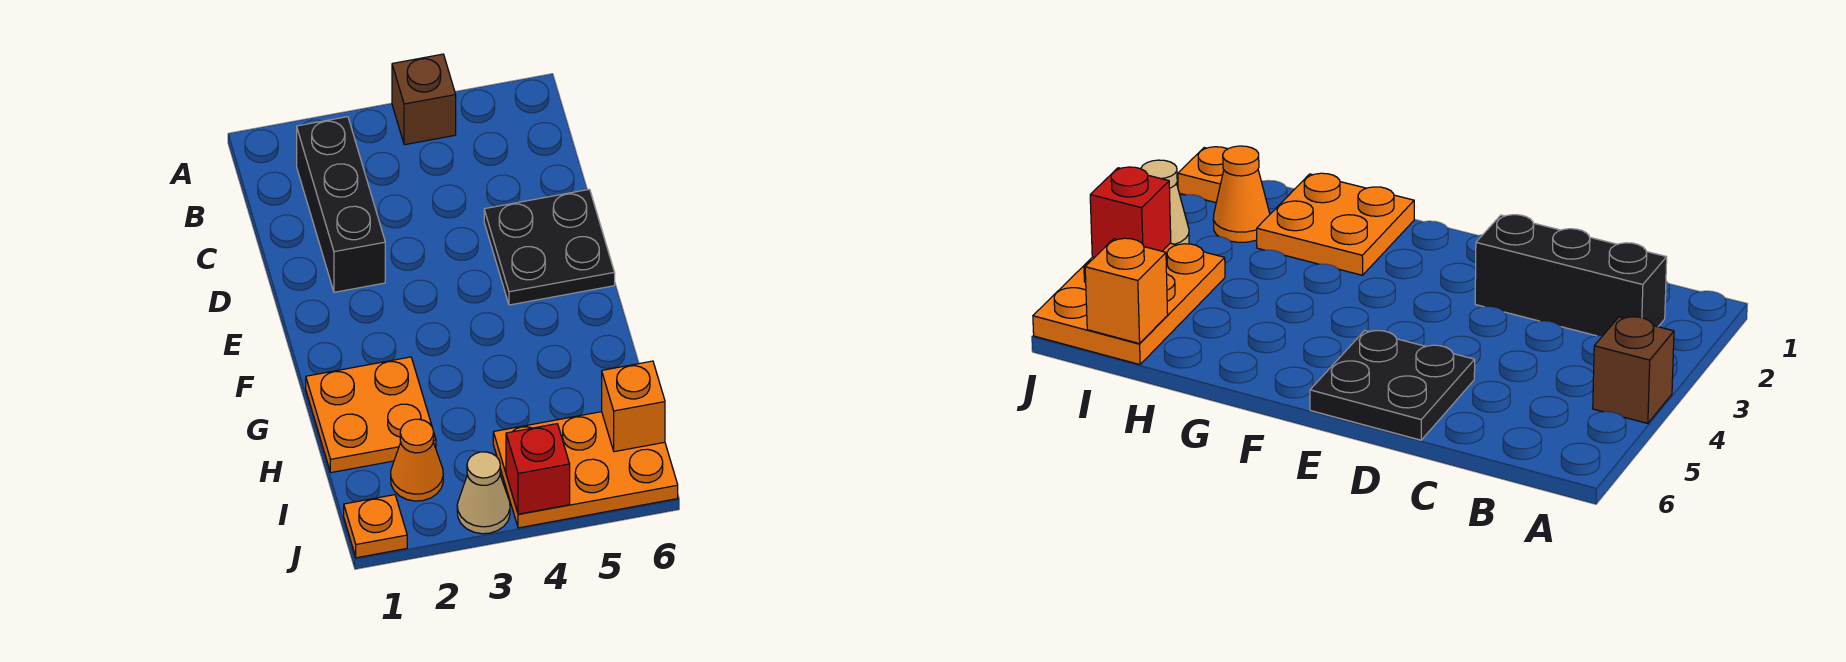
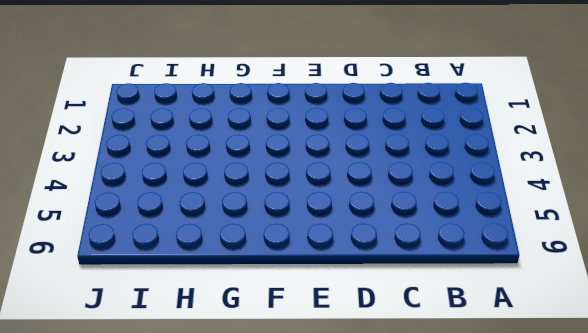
none -> brown 1x1 brick [392,54,456,145]
none -> black 1x3 brick [297,117,385,292]

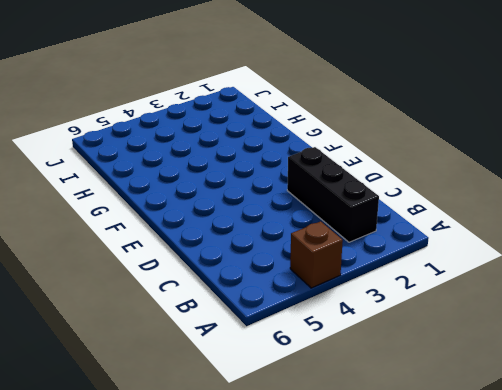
none -> black 2x2 plate [484,189,615,305]
none -> orange 2x2 plate [306,357,436,473]

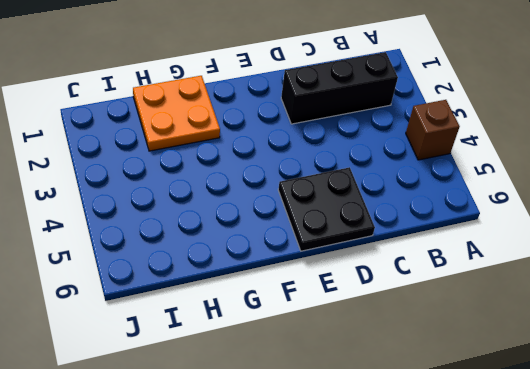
none -> orange 1x1 cone [391,419,443,501]
none -> orange 2x3 plate [493,412,678,528]

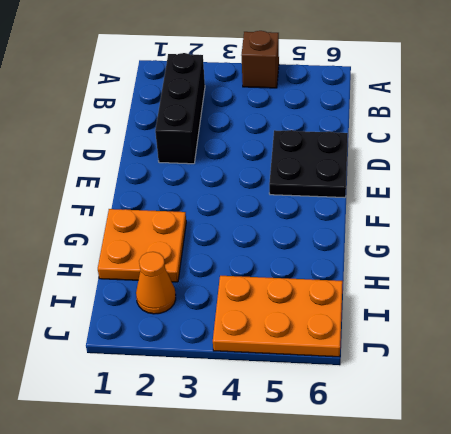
none -> orange 1x1 plate [344,495,407,558]
none -> tan 1x1 cone [457,452,510,534]

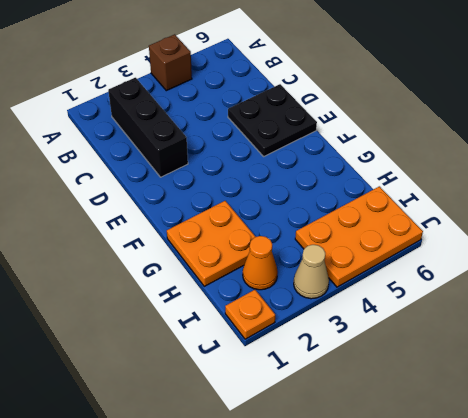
none -> orange 1x1 brick [602,361,665,452]
none -> red 1x1 brick [506,424,570,514]

